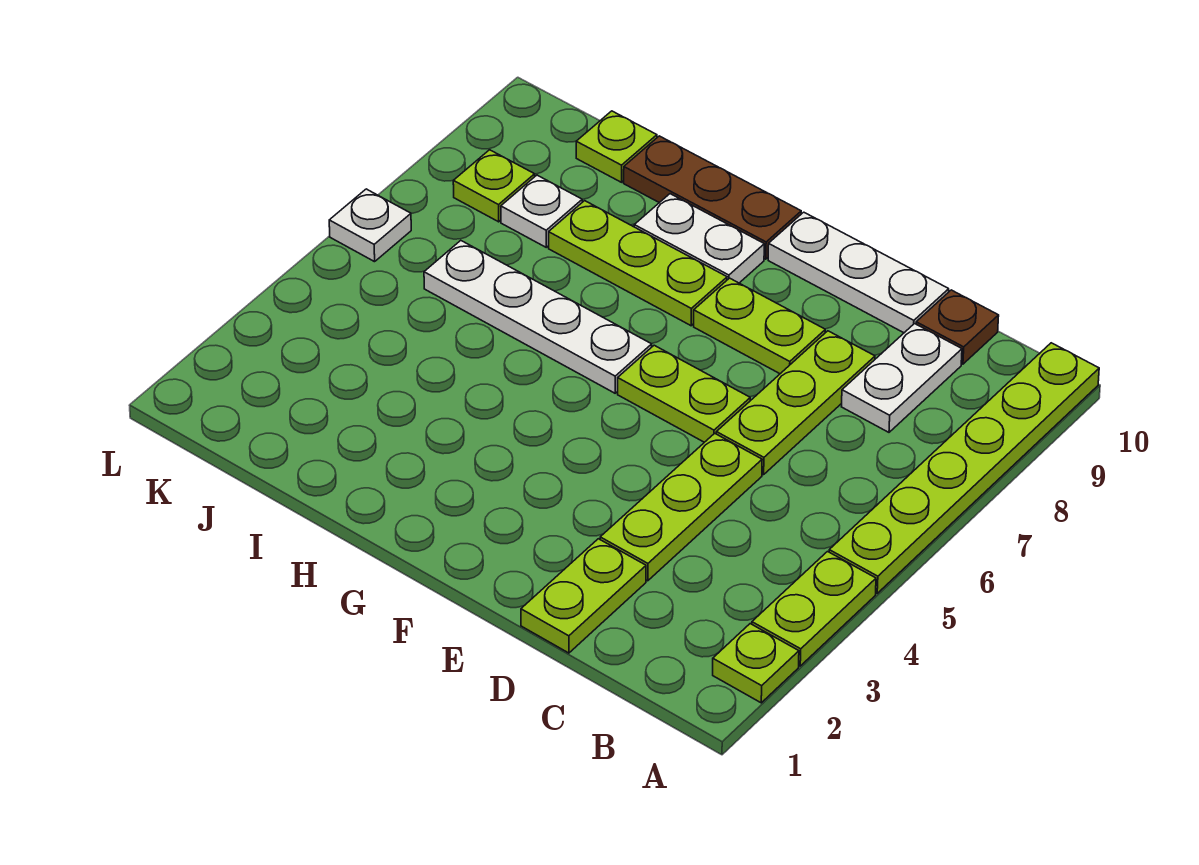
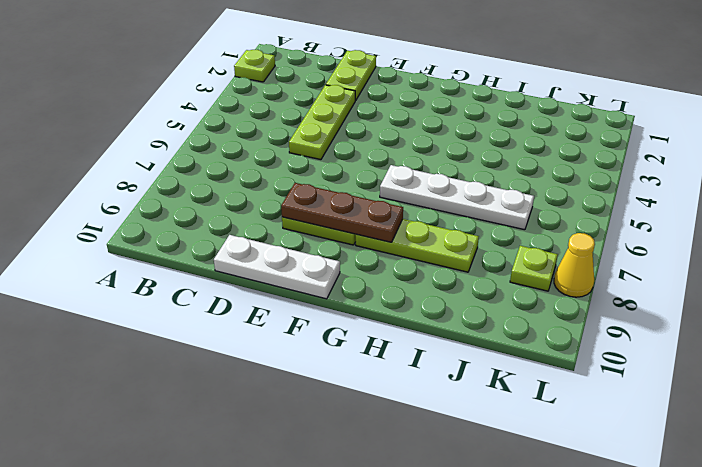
brown 1x3 plate [281,183,403,242] -> brown 1x3 plate moved to [624,136,801,259]
yellow 1x1 cone [554,233,595,297] -> none
none -> lime 1x2 plate [752,552,876,666]
none -> lime 1x6 plate [829,343,1099,593]
none -> white 1x2 plate [842,324,962,432]

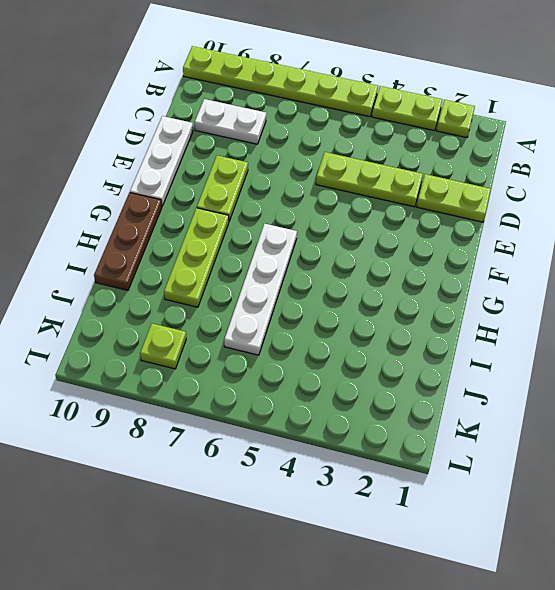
none -> brown 1x1 plate [916,290,999,364]
none -> lime 1x3 plate [716,331,875,475]
none -> lime 1x2 plate [618,345,750,442]

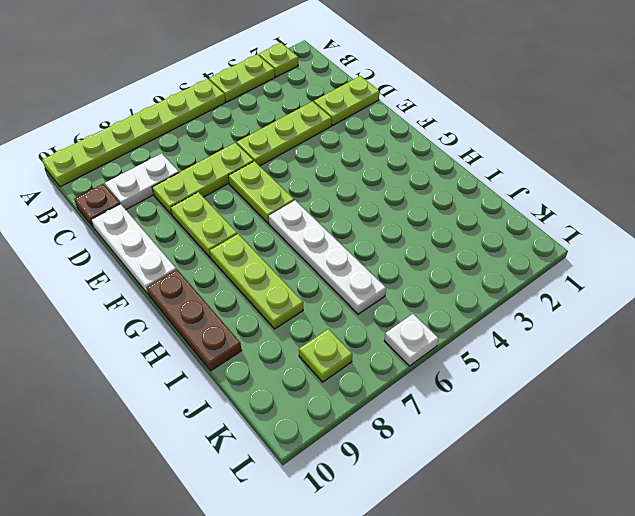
none -> white 1x2 plate [634,194,764,283]
none -> white 1x1 plate [501,175,582,247]
none -> lime 1x1 plate [576,111,657,182]

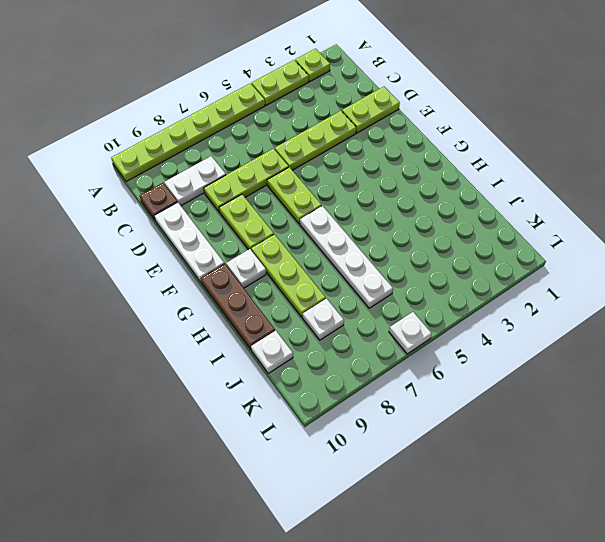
white 1x1 plate [226,249,266,288] -> white 1x2 plate [634,194,764,283]
white 1x1 plate [251,331,293,373] -> lime 1x1 plate [576,111,657,182]
none -> lime 1x1 plate [453,150,535,222]

